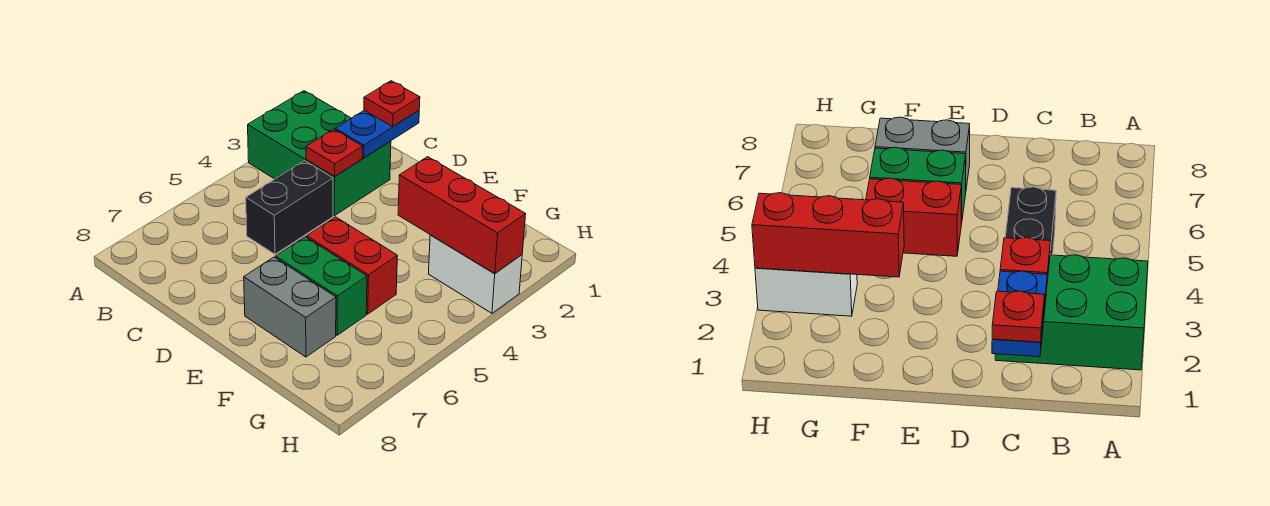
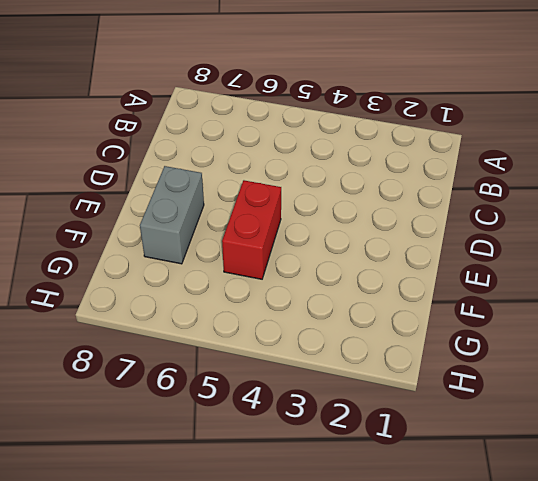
none -> green 2x3 brick [248,91,391,216]
none -> black 1x2 brick [246,161,333,254]

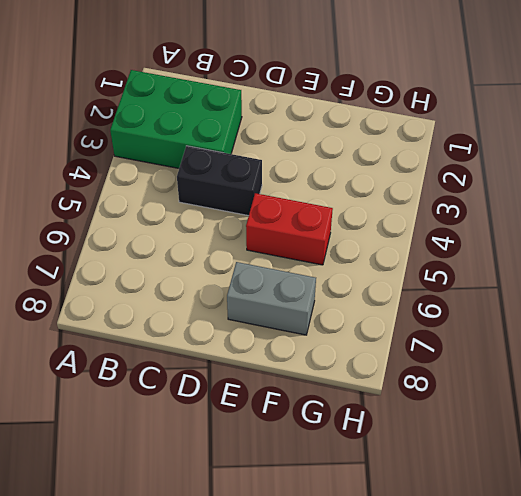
black 1x2 brick [177,146,262,216] -> black 1x2 brick turned to [246,161,333,254]
none -> green 1x2 brick [276,237,367,335]
none -> white 1x2 brick [429,235,522,313]

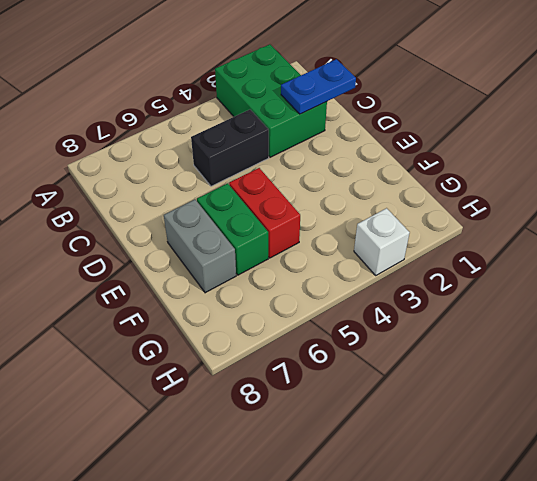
white 1x1 brick [354,208,410,275] -> white 1x2 brick [429,235,522,313]
none -> red 1x1 plate [306,129,363,176]
none -> red 1x3 brick [398,157,526,274]

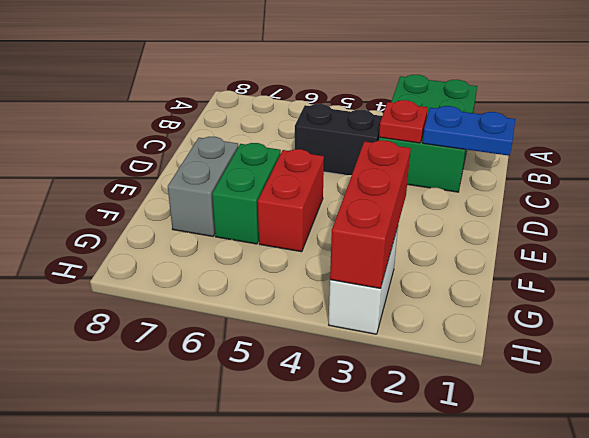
none -> red 1x1 plate [364,81,420,126]

